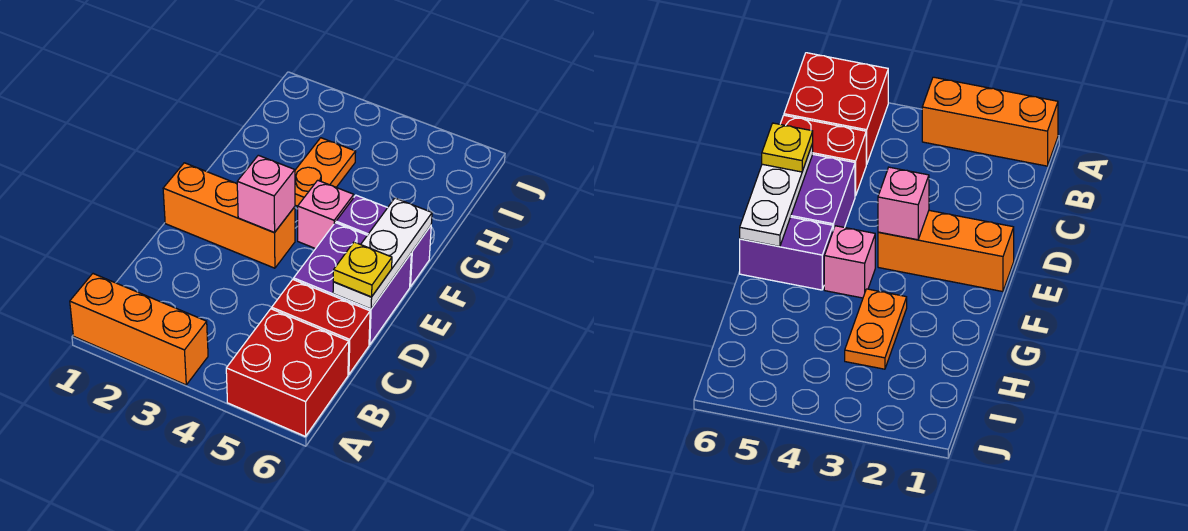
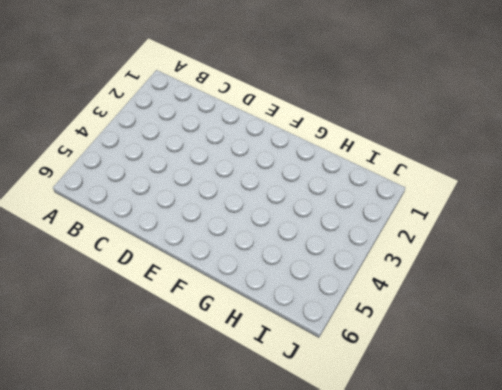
none -> orange 1x3 brick [70,274,208,385]
none -> red 2x2 brick [226,309,349,436]

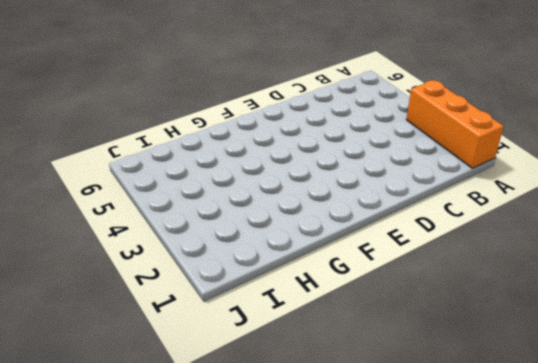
none -> red 2x2 brick [226,309,349,436]
none -> red 1x2 brick [272,280,370,375]

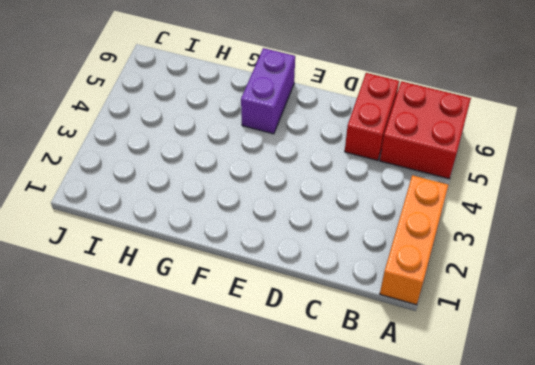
none -> purple 2x2 brick [294,223,411,345]
none -> orange 1x3 brick [163,163,295,268]

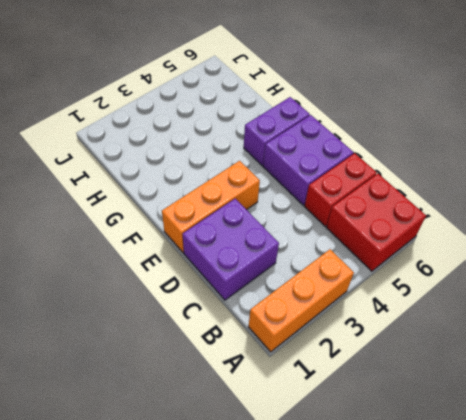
purple 2x2 brick [183,199,279,300] -> none
none -> pink 1x1 brick [298,180,354,249]
none -> orange 1x2 plate [295,138,356,206]

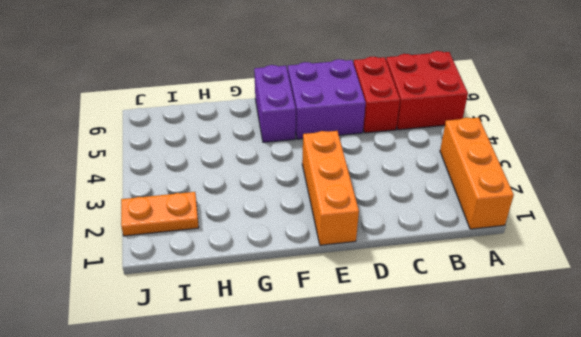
orange 1x2 plate [121,192,199,236] -> orange 1x2 plate moved to [295,138,356,206]
none -> pink 1x1 brick [298,180,354,249]
none -> white 1x3 plate [333,198,432,309]

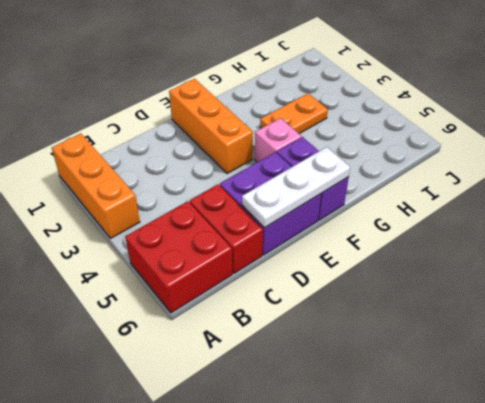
none -> pink 1x1 brick [237,155,295,233]
none -> yellow 1x1 plate [333,242,392,297]

